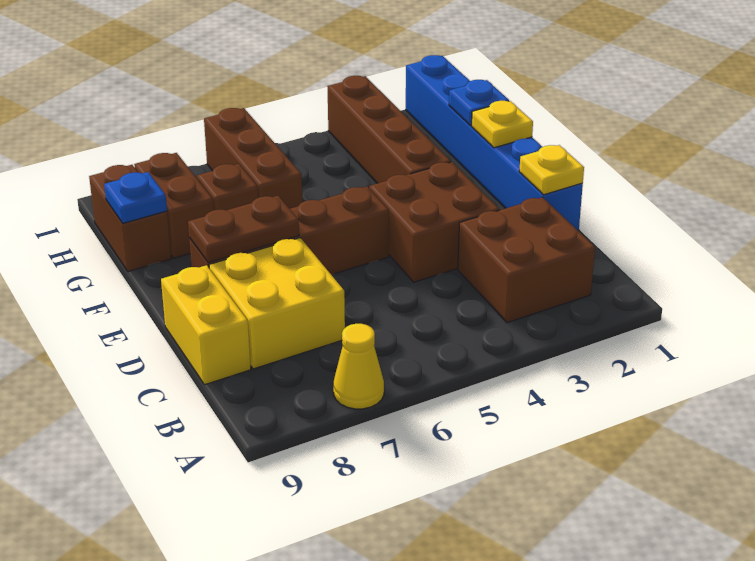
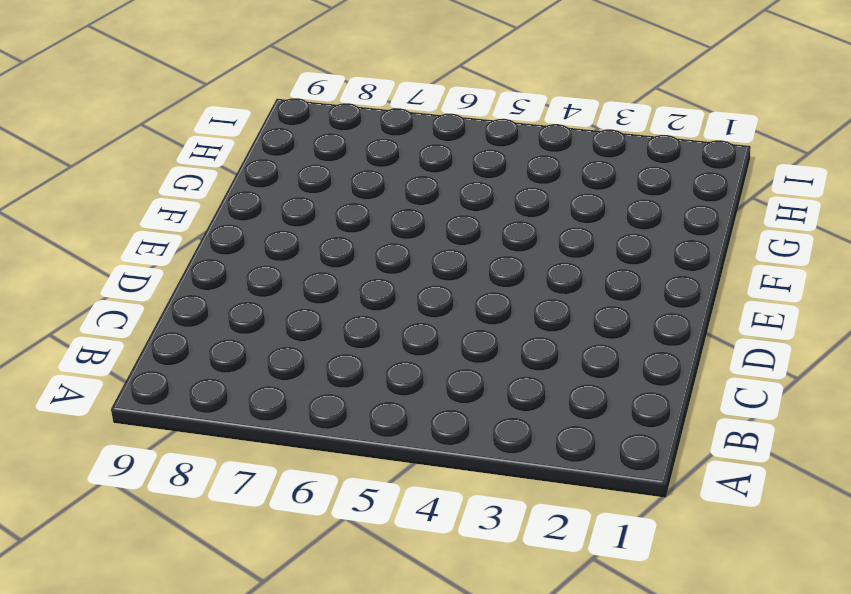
none -> yellow 1x1 cone [333,324,384,409]
none -> brown 2x2 brick [458,197,595,323]
none -> yellow 2x2 brick [209,238,345,369]

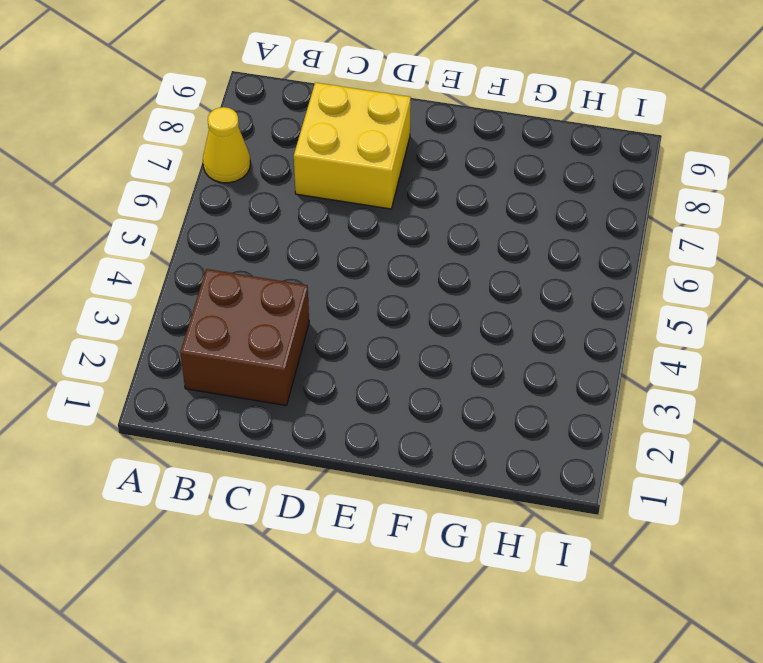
none -> yellow 1x2 brick [161,265,251,385]
none -> blue 1x6 brick [406,55,583,231]
none -> brown 2x2 brick [369,162,499,282]

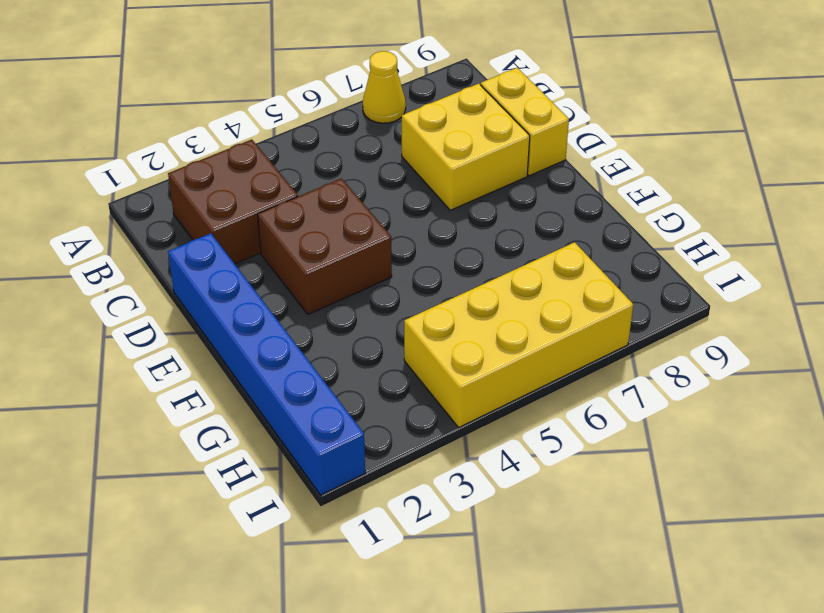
yellow 2x4 brick [404,242,633,427] -> brown 1x3 brick [204,108,302,209]
none -> brown 1x4 brick [189,187,389,274]
none -> brown 1x4 brick [327,76,451,183]
none -> brown 1x1 brick [197,164,258,210]

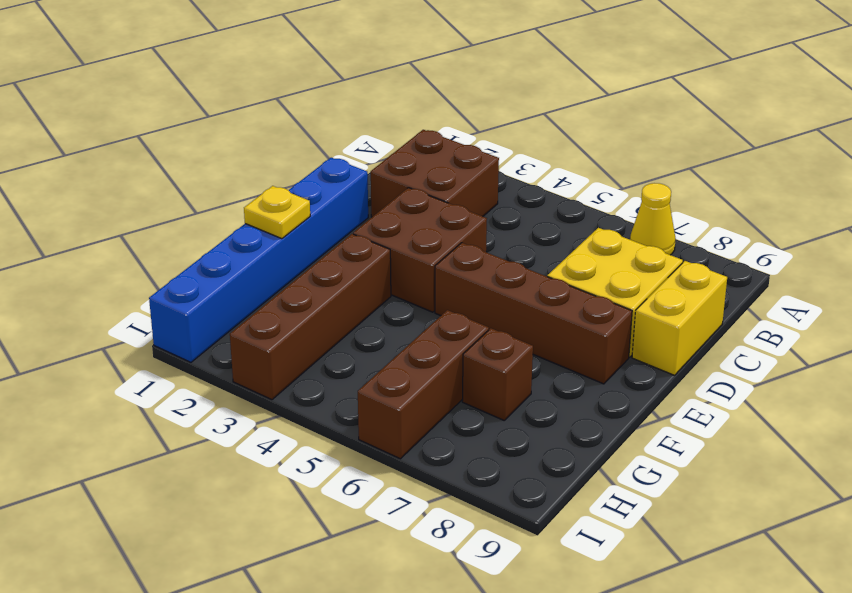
none -> brown 1x2 brick [134,153,214,258]
none -> brown 1x2 brick [89,165,171,272]
none -> yellow 1x1 plate [519,145,584,195]

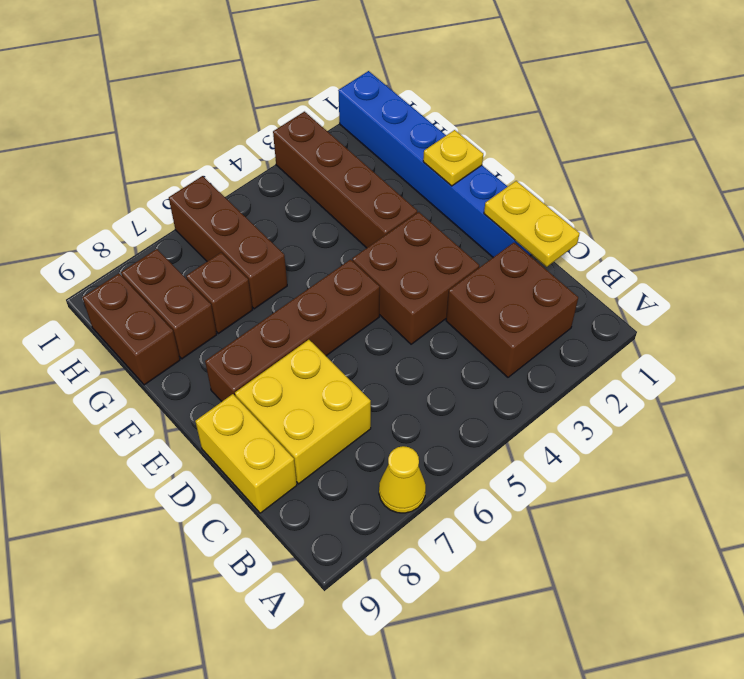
yellow 1x2 plate [484,181,580,267] -> yellow 1x1 plate [519,145,584,195]
none -> brown 1x2 plate [188,196,299,263]
none -> blue 1x1 plate [449,80,509,126]
none -> blue 1x1 plate [104,172,167,223]

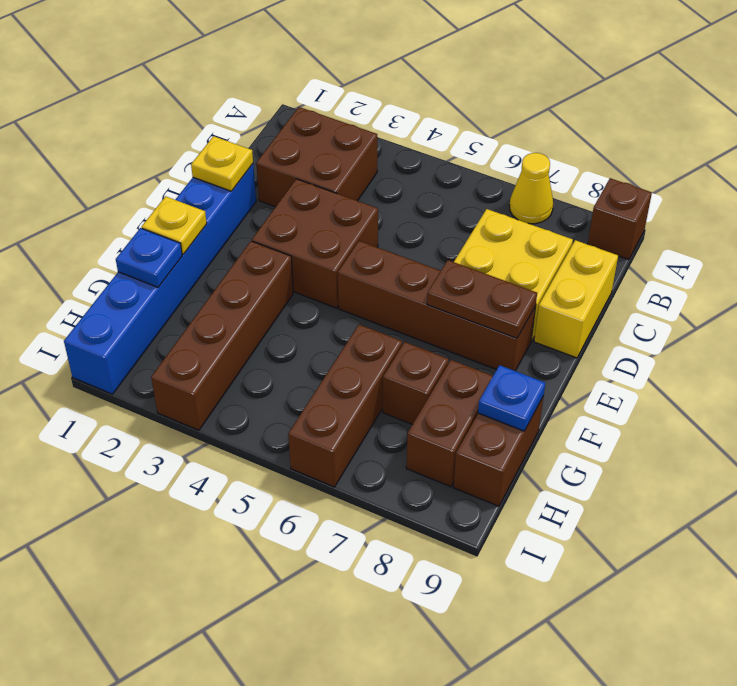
brown 1x1 brick [588,178,652,260] -> none

